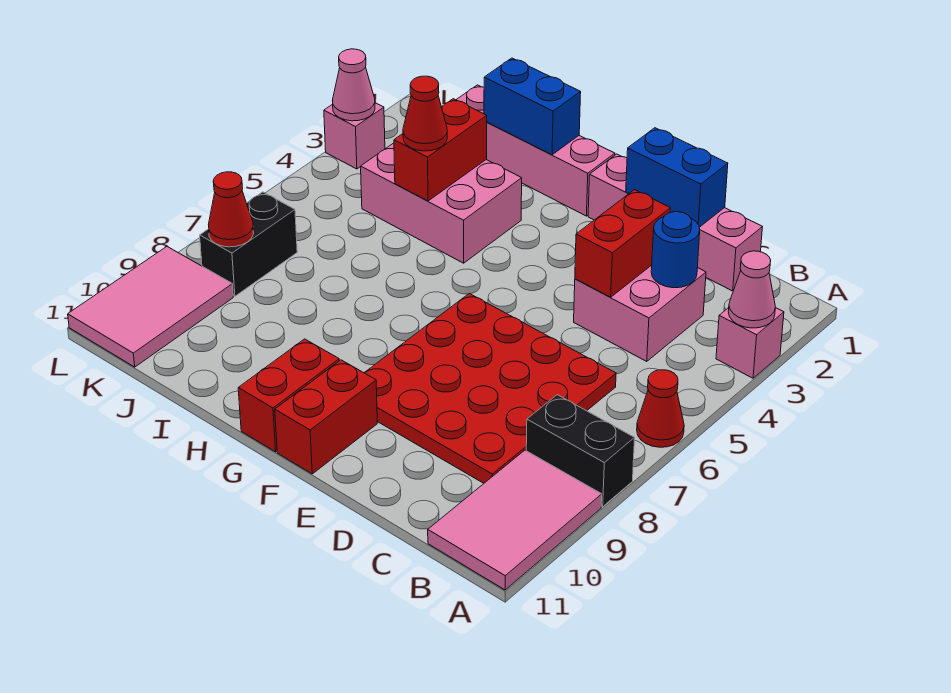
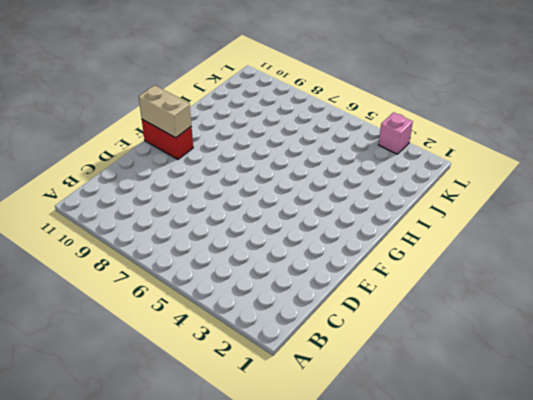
tan 1x2 brick [139,85,191,138] -> none
none -> pink 1x1 brick [716,308,784,378]
none -> red 1x1 cone [637,370,684,447]
none -> black 1x2 brick [526,395,635,507]

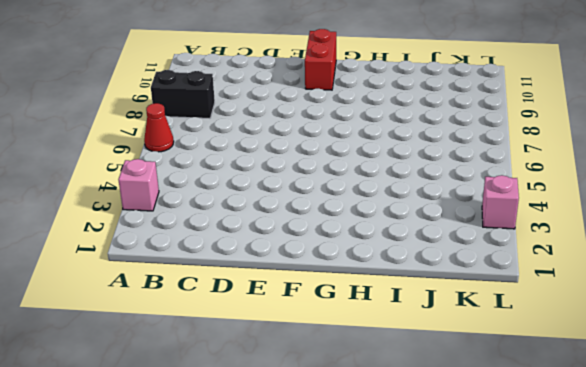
none -> pink 2x3 tile [428,450,602,590]
none -> pink 1x4 brick [588,154,762,291]
none -> pink 2x2 brick [574,265,706,361]

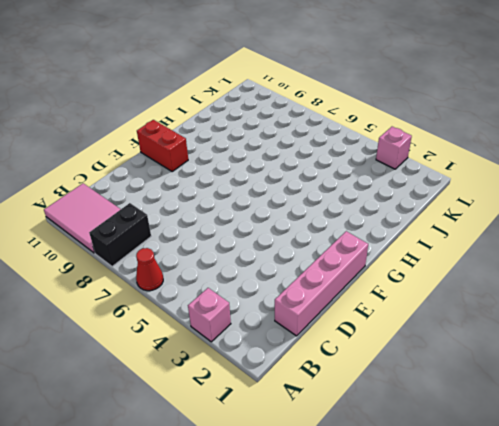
none -> pink 2x2 brick [574,265,706,361]
none -> red 4x4 plate [364,294,616,483]
none -> pink 1x4 brick [456,85,615,216]

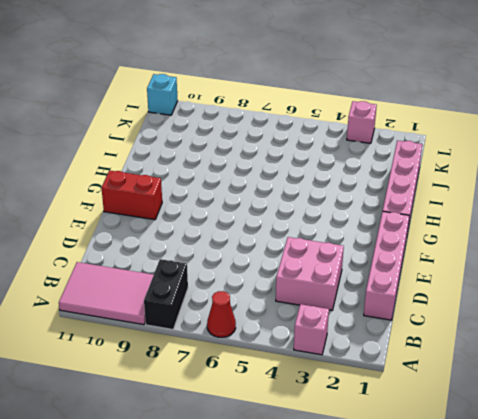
cyan 1x1 brick [147,74,178,115] -> pink 2x3 tile [68,247,233,367]
none -> red 4x4 plate [364,294,616,483]
none -> red 1x2 brick [238,339,339,452]
none -> pink 2x3 brick [361,143,522,263]

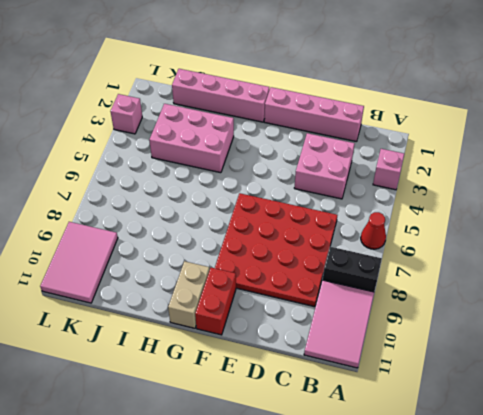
tan 1x2 brick [168,261,209,328] -> red 1x2 brick [238,339,339,452]
none -> black 1x2 brick [200,192,297,296]
none -> pink 1x1 cone [728,251,775,328]
none -> blue 1x1 round brick [651,212,700,288]

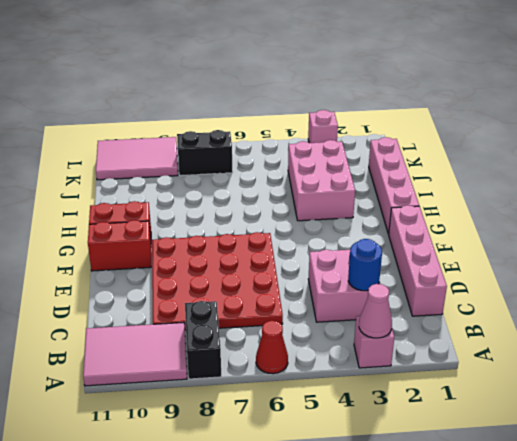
none -> blue 1x2 brick [626,128,728,227]
none -> red 1x2 brick [575,190,670,297]
none -> blue 1x2 brick [484,58,581,155]

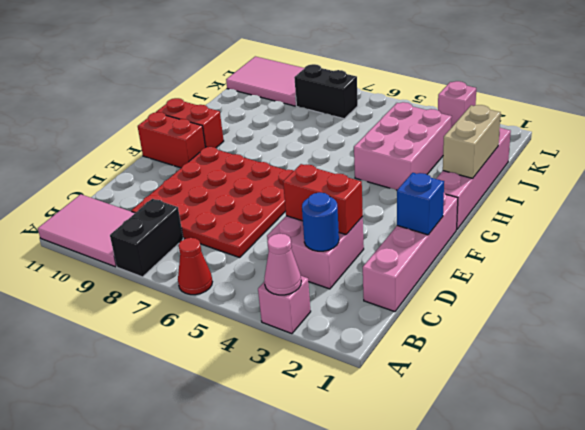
blue 1x1 brick [397,173,444,235] -> blue 1x2 brick [626,128,728,227]
tan 1x2 brick [443,105,501,178] -> blue 1x2 brick [484,58,581,155]
none -> red 1x2 brick [394,99,487,201]
none -> red 1x1 cone [208,172,254,247]
none -> pink 1x1 cone [332,49,375,121]

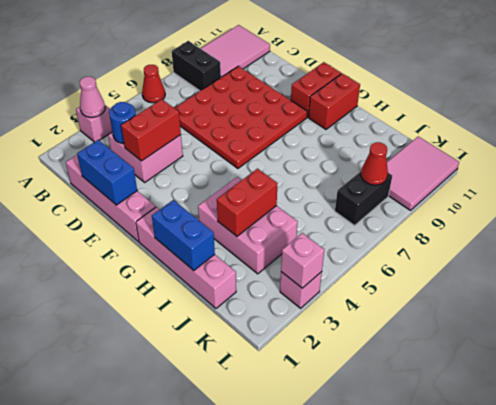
pink 1x1 brick [281,233,324,288] -> pink 1x1 cone [332,49,375,121]
none -> red 1x1 cone [403,76,447,151]

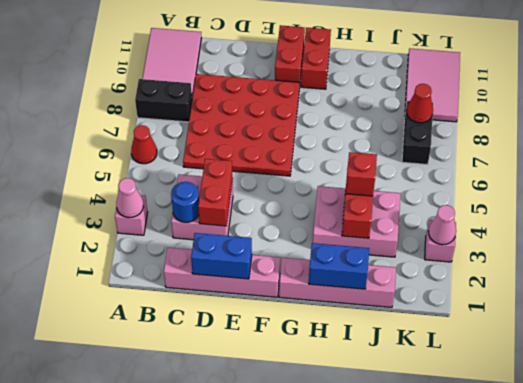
red 1x1 brick [345,152,377,196] -> red 1x1 cone [403,76,447,151]

